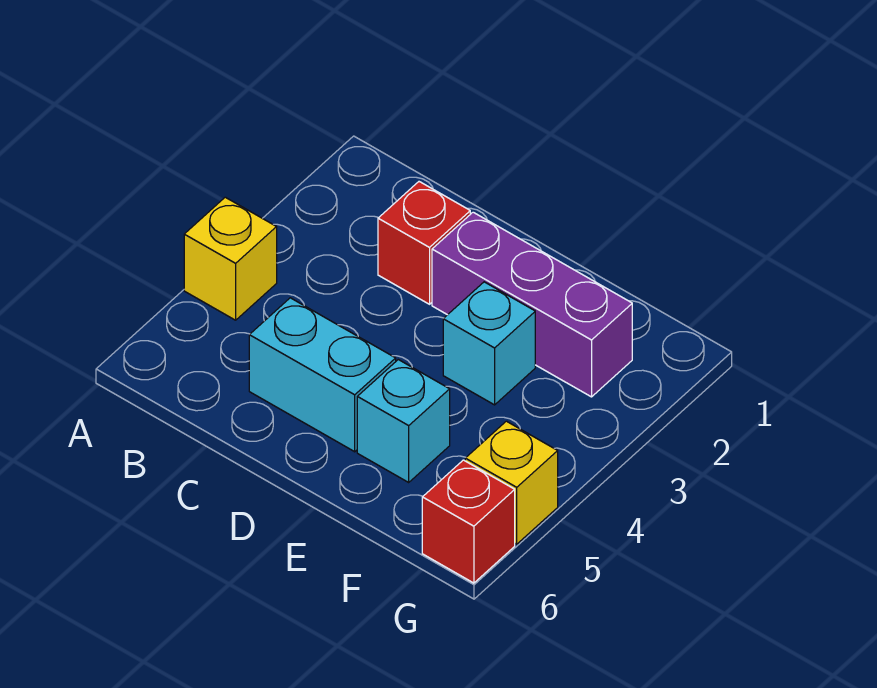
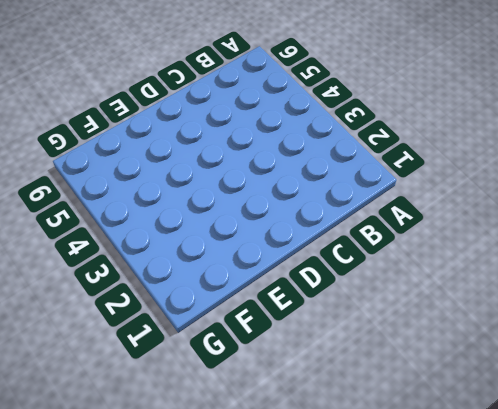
none -> yellow 1x1 brick [184,197,277,320]
none -> red 1x1 brick [378,182,470,304]

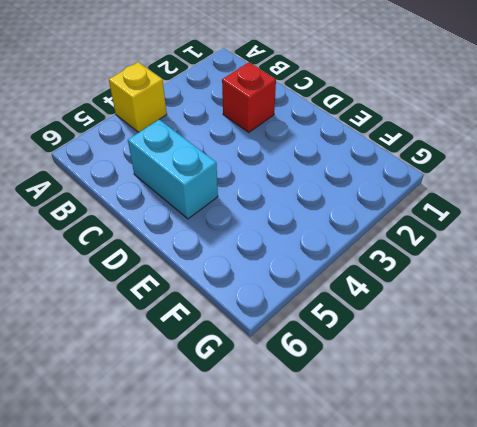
none -> purple 1x3 brick [432,212,632,397]
none -> cyan 1x1 brick [443,282,535,405]

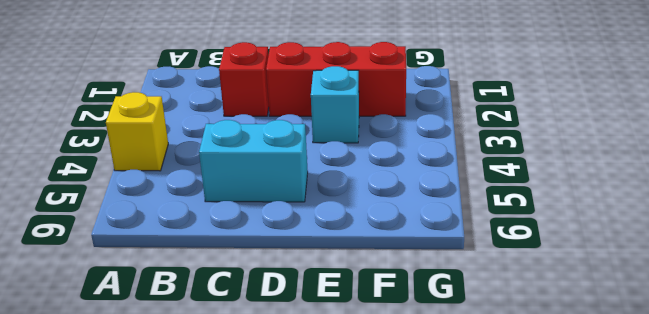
red 1x3 brick [266,42,406,116] -> purple 1x3 brick [432,212,632,397]
none -> cyan 1x1 brick [357,360,450,482]
none -> yellow 1x1 brick [465,421,558,544]

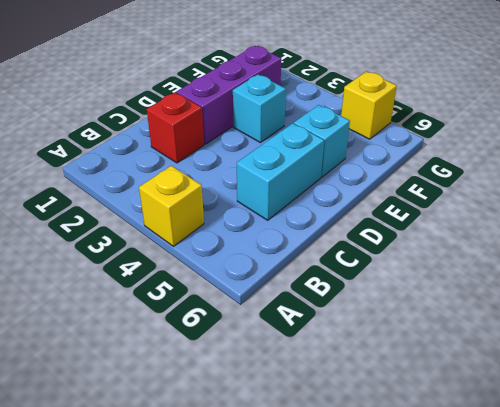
none -> red 1x1 brick [422,460,515,583]

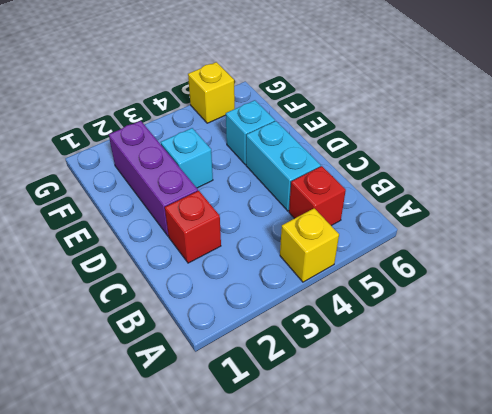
red 1x1 brick [289,166,346,226] -> red 1x1 brick moved to [422,460,515,583]

